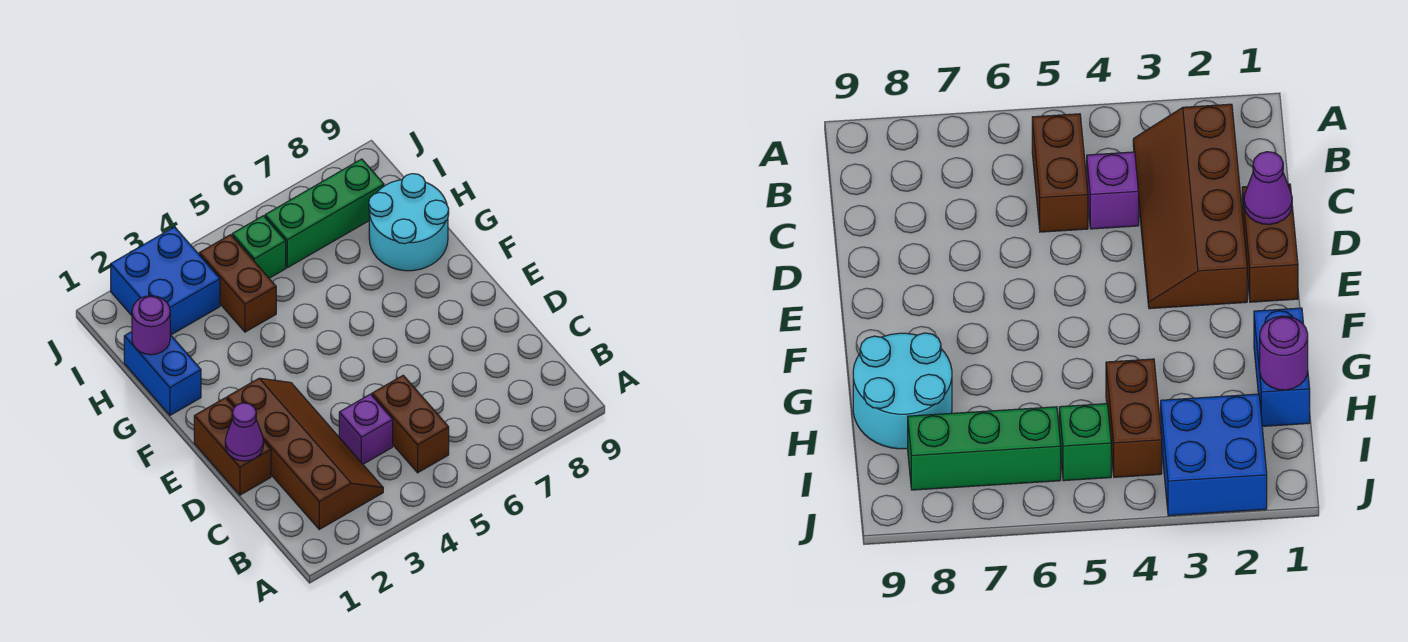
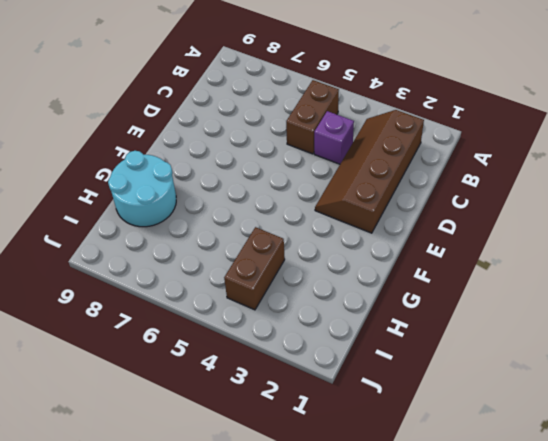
none -> brown 1x2 brick [194,398,271,495]
none -> blue 1x2 brick [124,332,201,415]
none -> blue 2x2 brick [111,227,220,335]

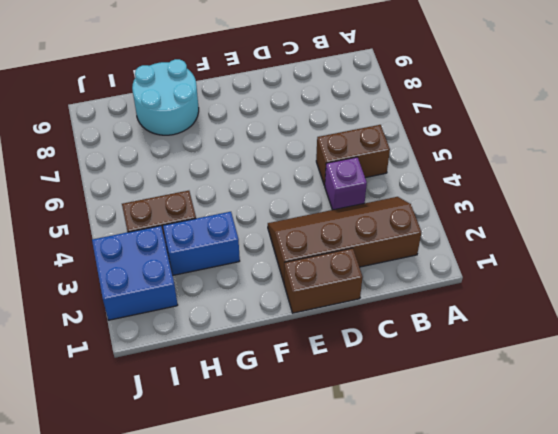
blue 1x2 brick [163,212,240,275] -> blue 1x2 brick moved to [124,332,201,415]
none -> green 1x1 brick [232,216,286,278]
none -> green 1x3 brick [265,159,384,268]
none -> purple 1x1 cone [225,403,263,461]

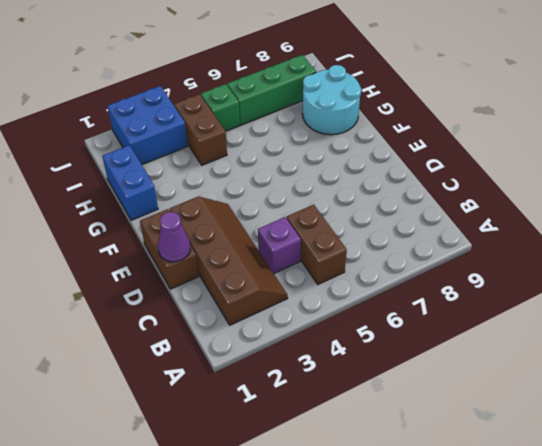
none -> purple 1x1 round brick [132,296,170,355]

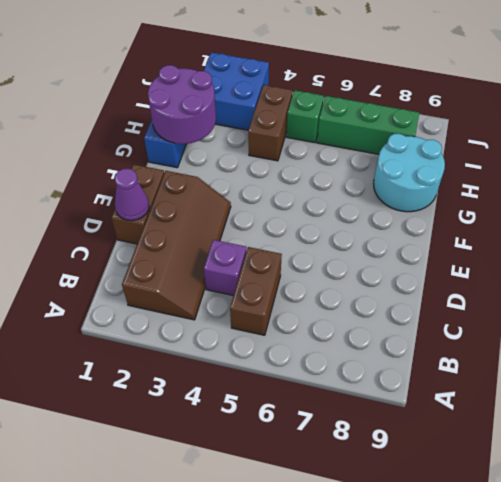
purple 2x2 round brick [148,65,216,144] -> purple 1x1 round brick [132,296,170,355]

